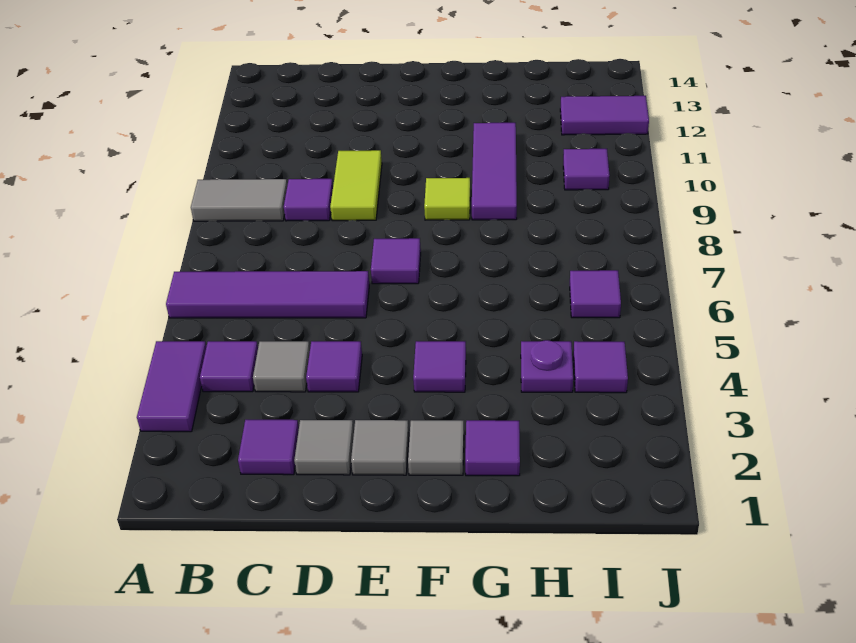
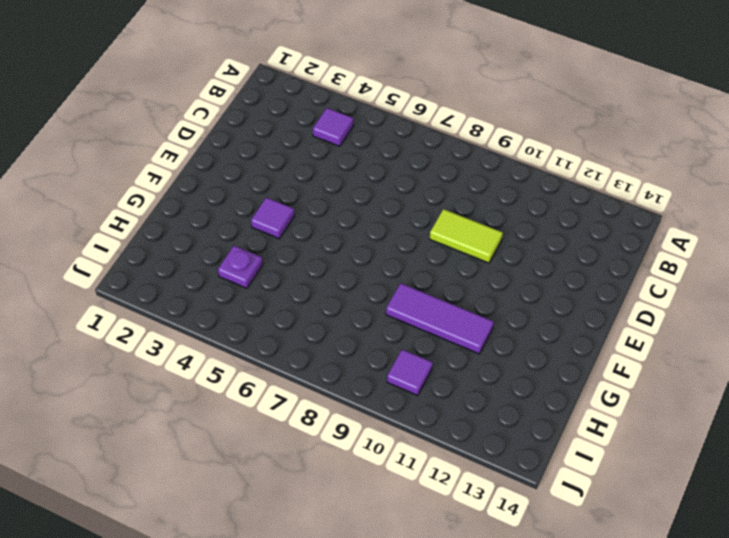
none -> purple 1x2 tile [137,341,206,432]
none -> purple 1x4 tile [166,271,369,318]
none -> grey 1x2 tile [191,179,287,221]

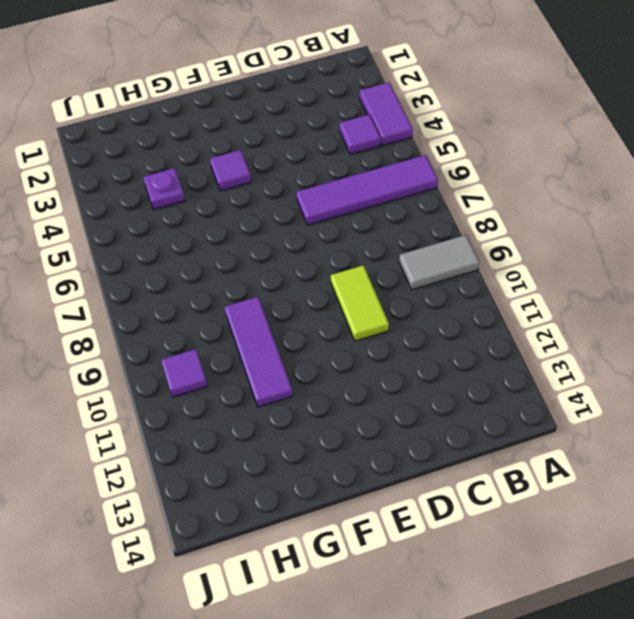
none -> purple 1x1 tile [238,420,299,475]
none -> grey 1x1 tile [253,341,310,392]
none -> purple 1x1 tile [284,179,333,221]

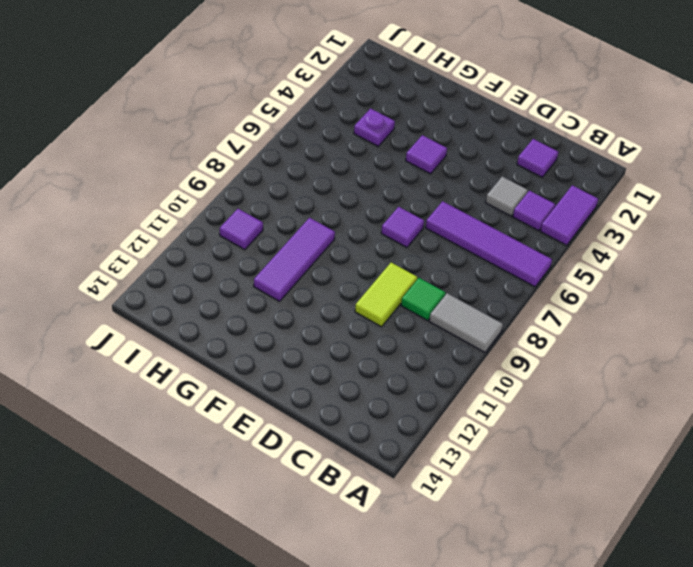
green 1x1 tile [401,278,446,321] -> purple 1x1 tile [284,179,333,221]
none -> grey 1x1 tile [294,420,354,475]
none -> purple 1x1 tile [306,341,362,392]
none -> grey 1x1 tile [351,420,409,475]

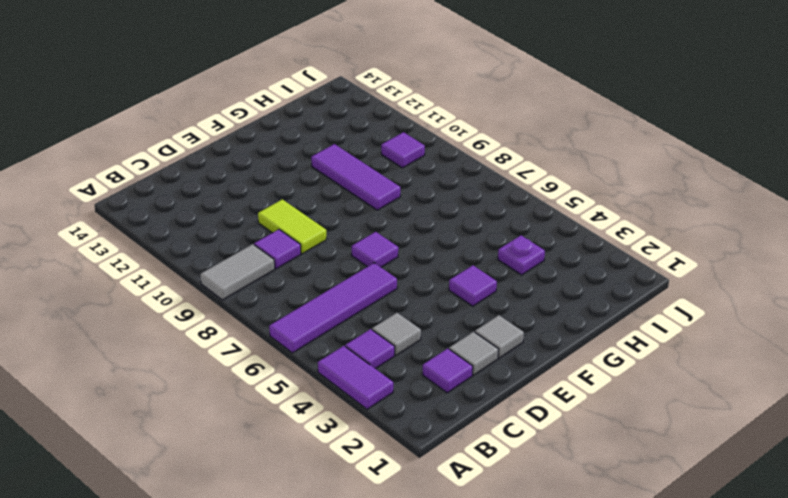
none -> purple 1x1 tile [306,341,362,392]
none -> grey 1x1 tile [408,420,464,475]
none -> lime 1x1 tile [424,178,470,220]

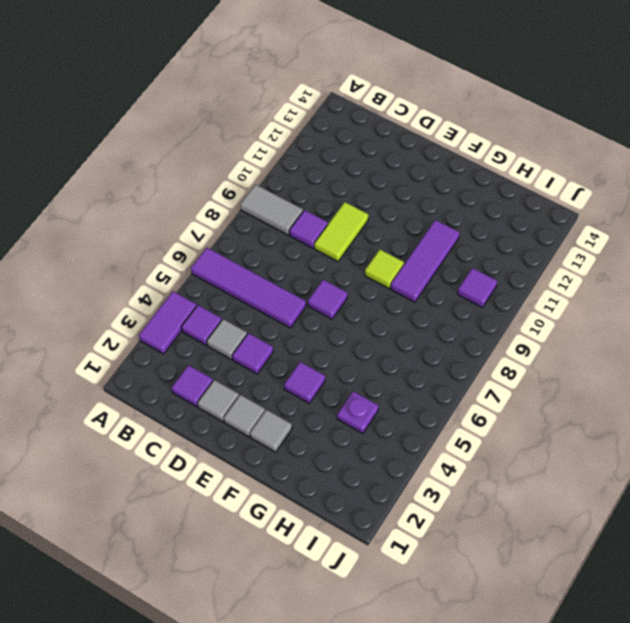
none -> purple 1x1 tile [465,420,520,476]
none -> purple 1x1 tile [573,341,628,393]
none -> purple 1x1 tile [570,270,621,318]

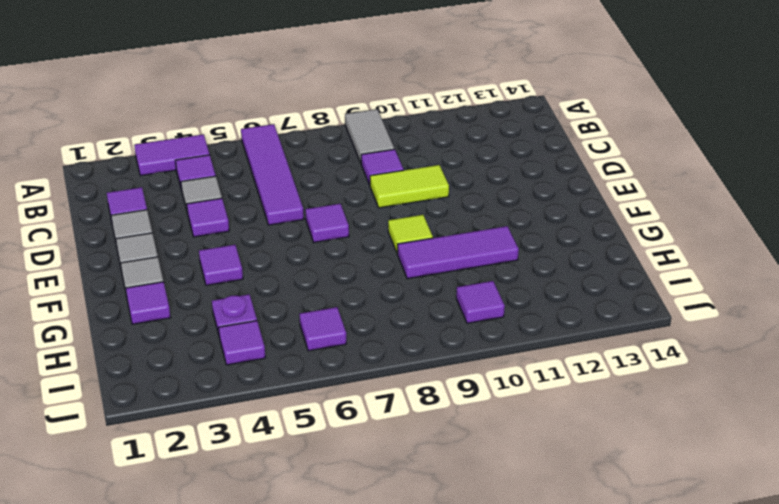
none -> purple 1x2 tile [560,96,649,135]

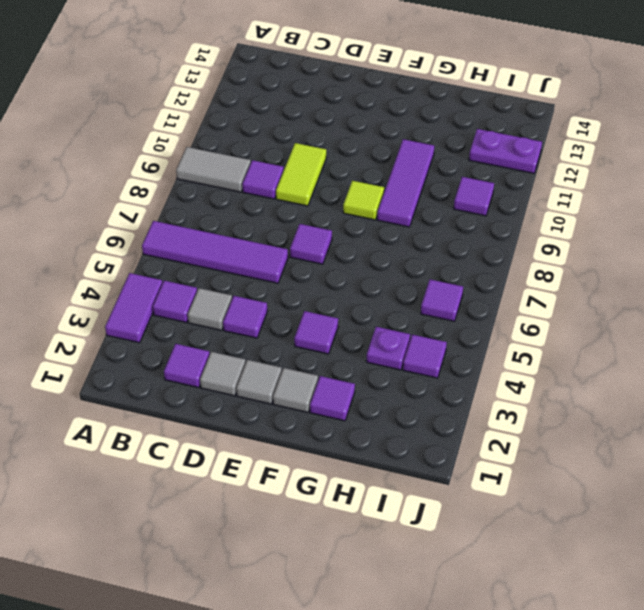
purple 1x2 plate [469,129,542,173] -> purple 1x2 tile [560,96,649,135]

